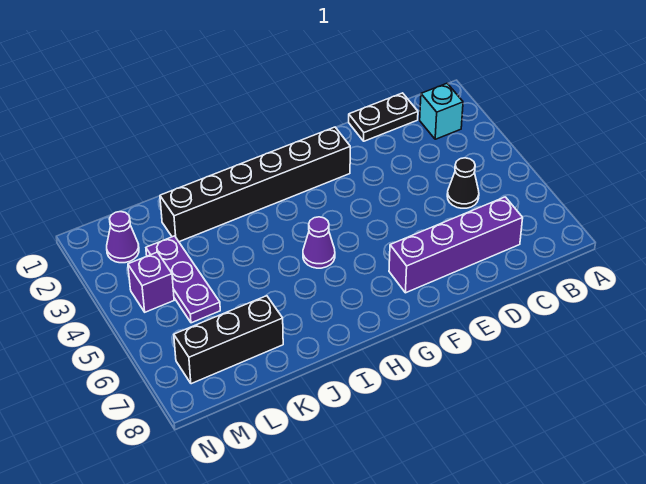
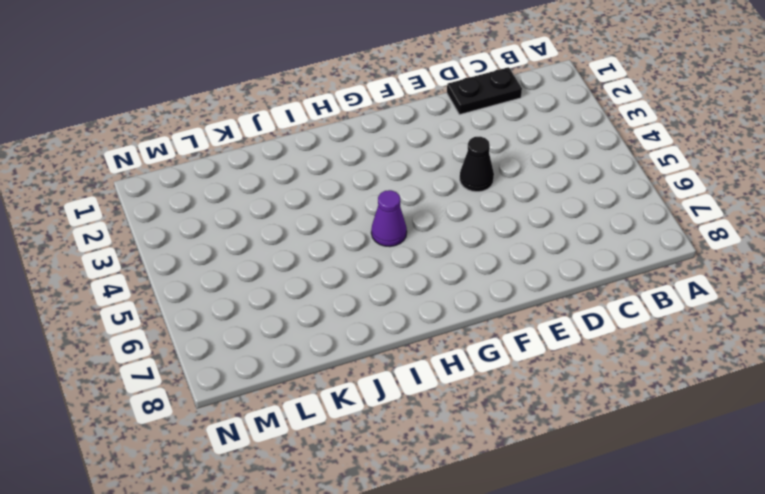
black 1x1 cone [460,137,494,192] -> black 1x1 cone moved to [447,158,479,208]
none -> cyan 1x1 brick [420,83,463,139]
none -> purple 1x4 brick [389,197,523,293]

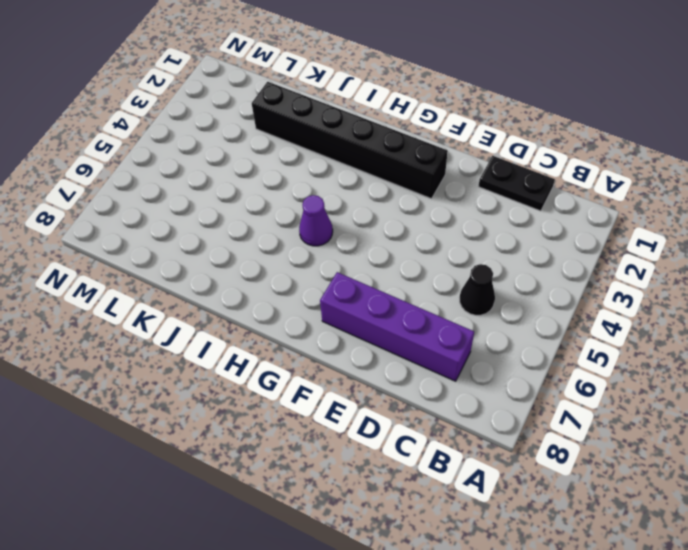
none -> cyan 1x1 brick [420,83,463,139]
none -> black 1x3 brick [174,296,283,384]

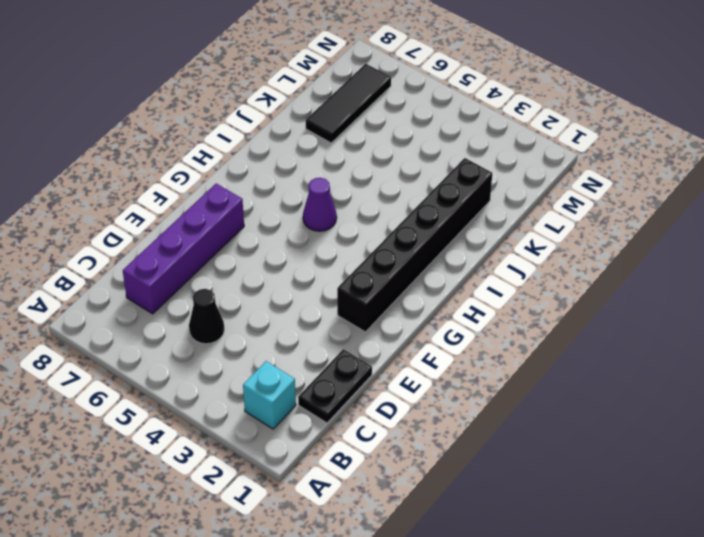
black 1x3 tile [306,64,391,143] -> black 1x3 brick [174,296,283,384]
none -> purple 1x3 plate [146,236,220,323]
none -> purple 1x1 cone [107,212,139,263]

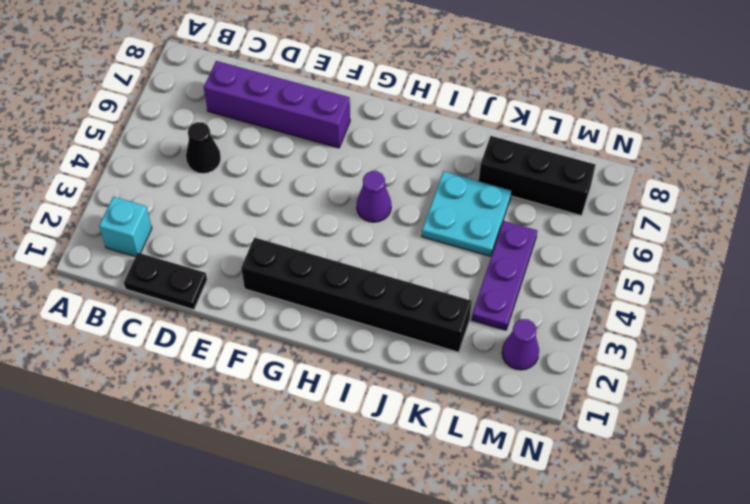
cyan 2x2 plate [422,171,512,256] -> none
none -> purple 1x1 brick [128,252,174,312]

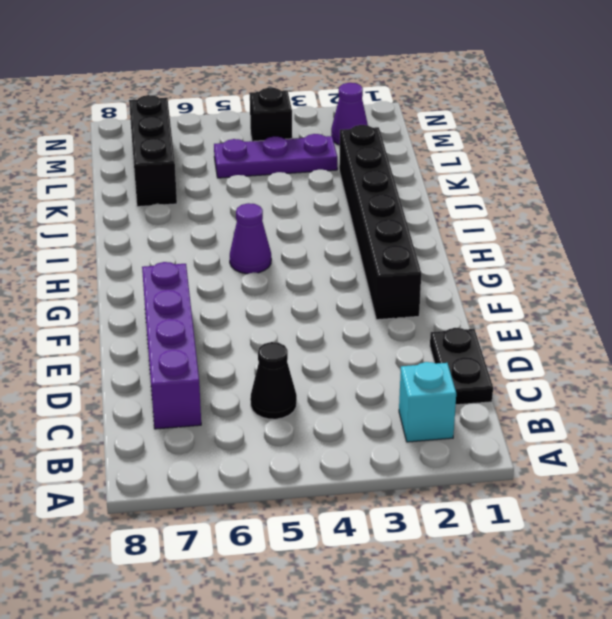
black 1x1 brick [250,88,292,141] -> purple 1x1 brick [128,252,174,312]

